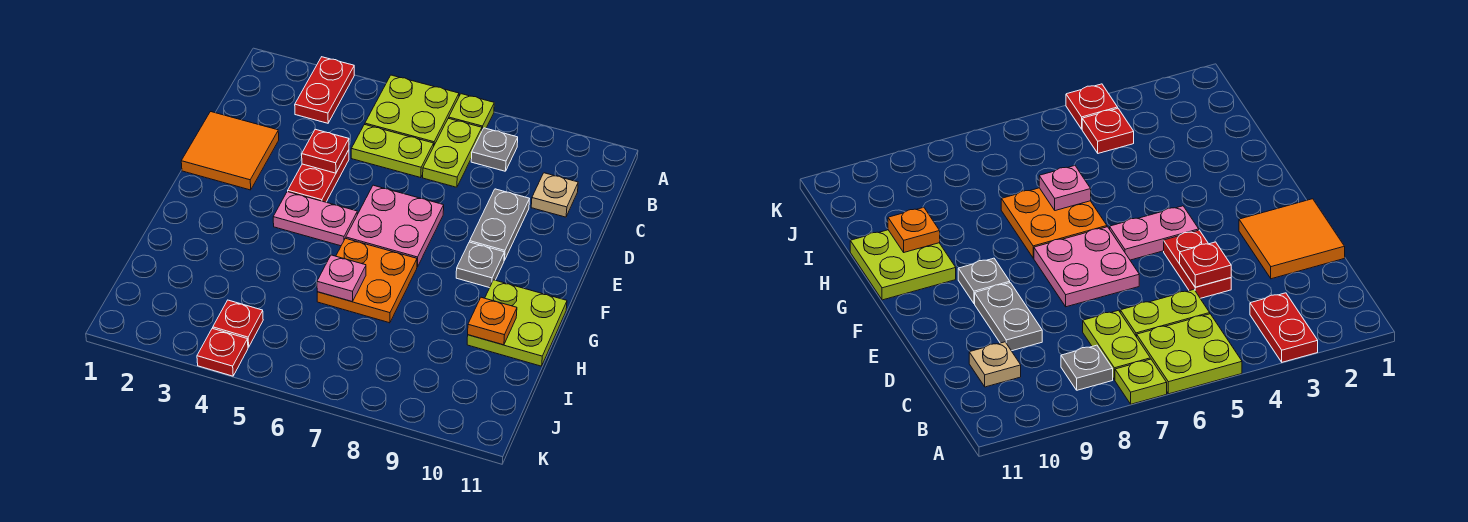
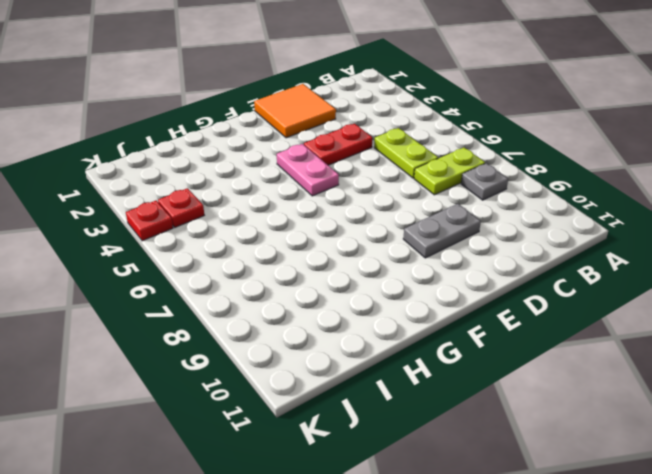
none -> red 1x2 plate [295,57,354,123]
none -> lime 2x2 plate [365,75,459,145]
none -> lime 1x1 plate [449,94,494,130]

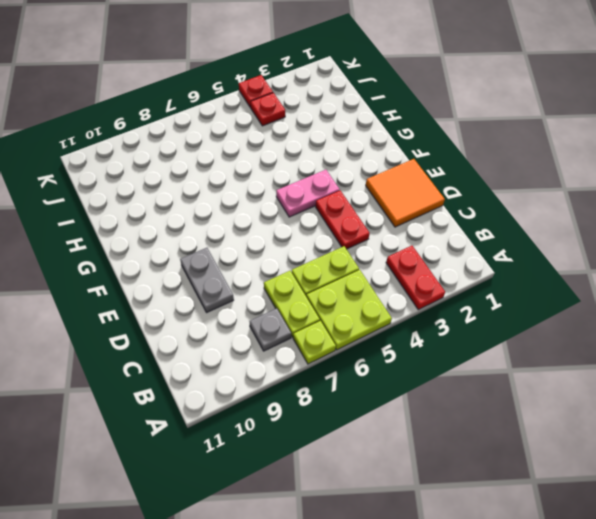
none -> tan 1x1 plate [531,173,578,217]
none -> pink 2x2 plate [346,185,444,267]
none -> grey 1x1 plate [456,242,504,288]

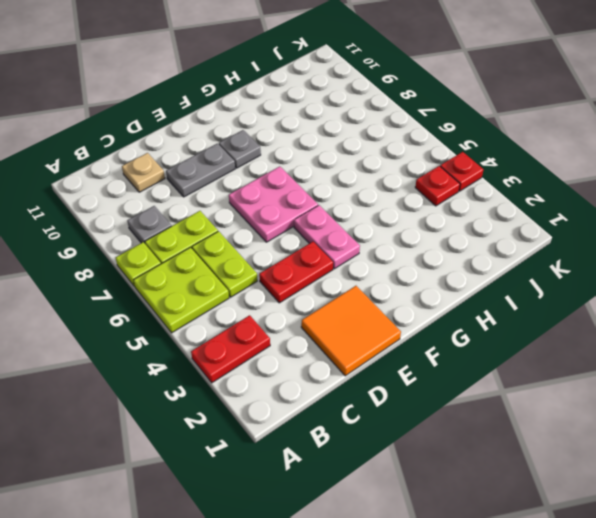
none -> orange 2x2 plate [317,238,417,323]
none -> lime 2x2 plate [467,280,567,366]
none -> red 1x1 plate [302,129,349,173]

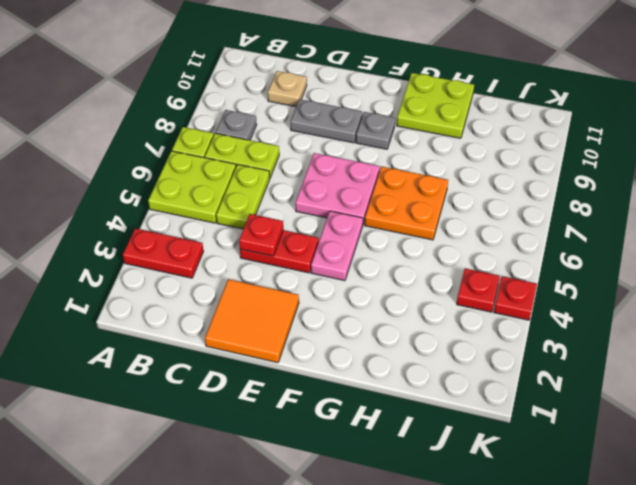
none -> pink 1x1 plate [317,255,366,302]
none -> orange 1x1 plate [468,297,517,345]

